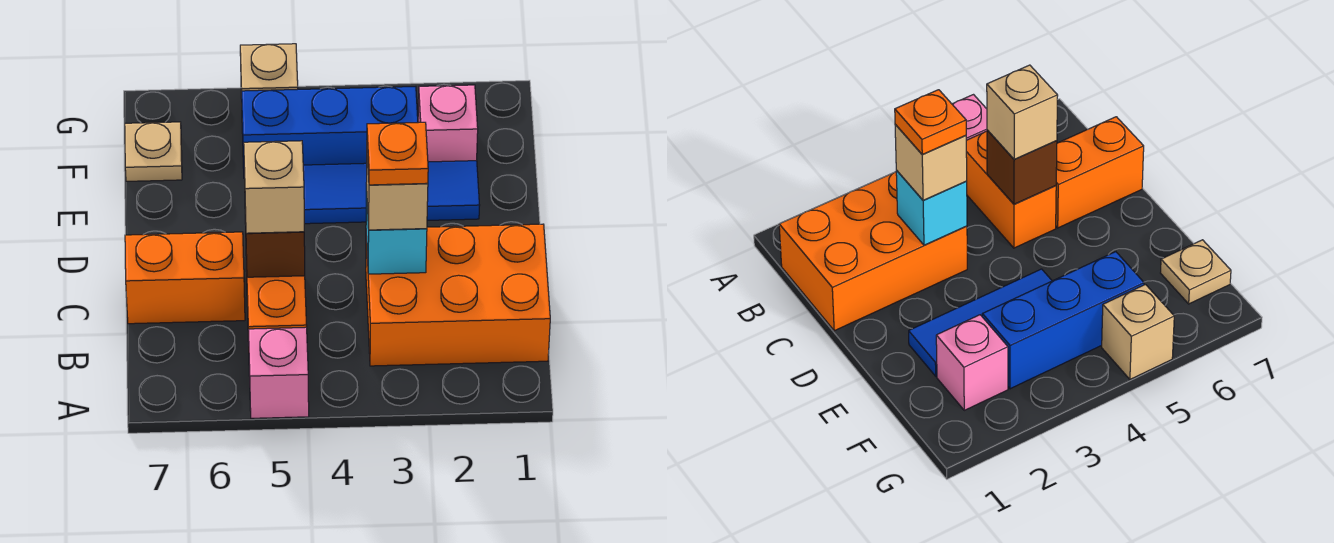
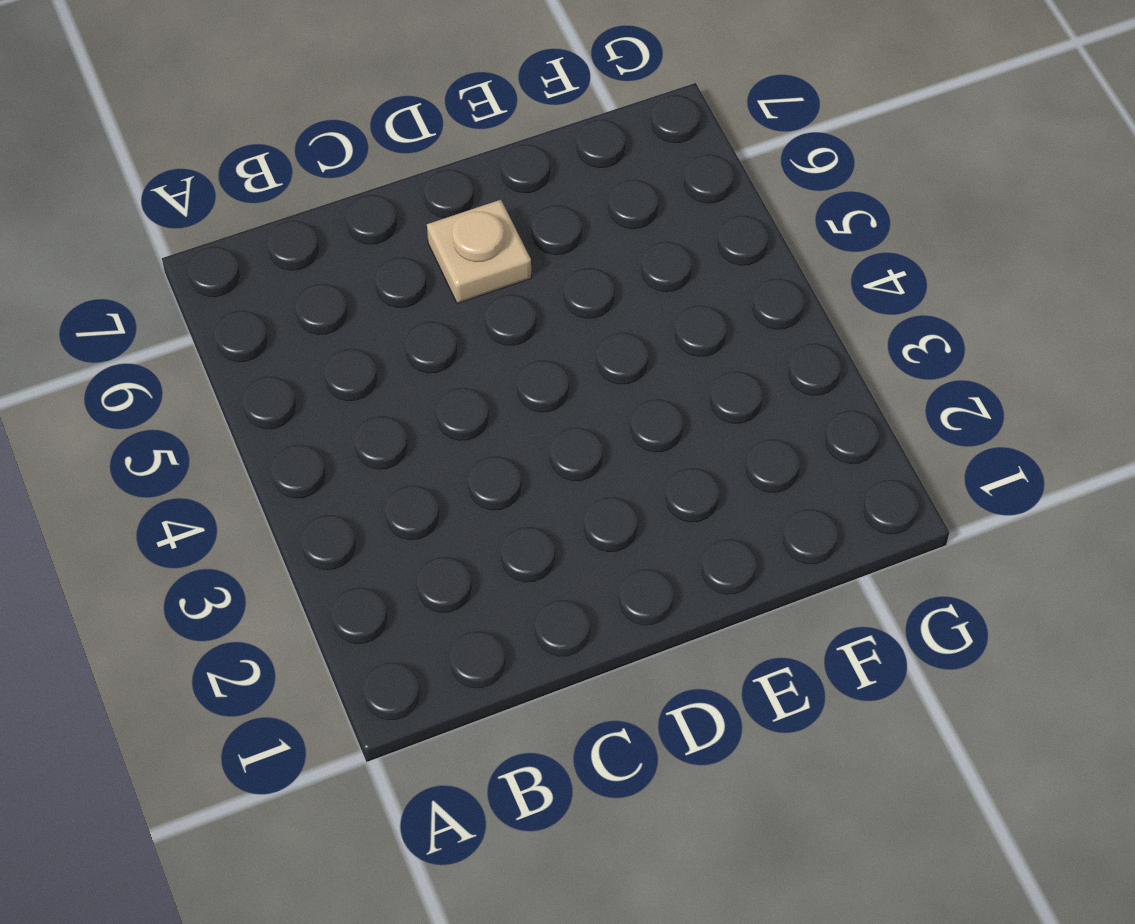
tan 1x1 plate [427,200,531,304] -> tan 1x1 plate moved to [125,122,182,181]
none -> pink 1x1 brick [248,327,309,418]
none -> orange 2x3 brick [366,224,550,366]
none -> orange 1x2 brick [246,261,307,341]

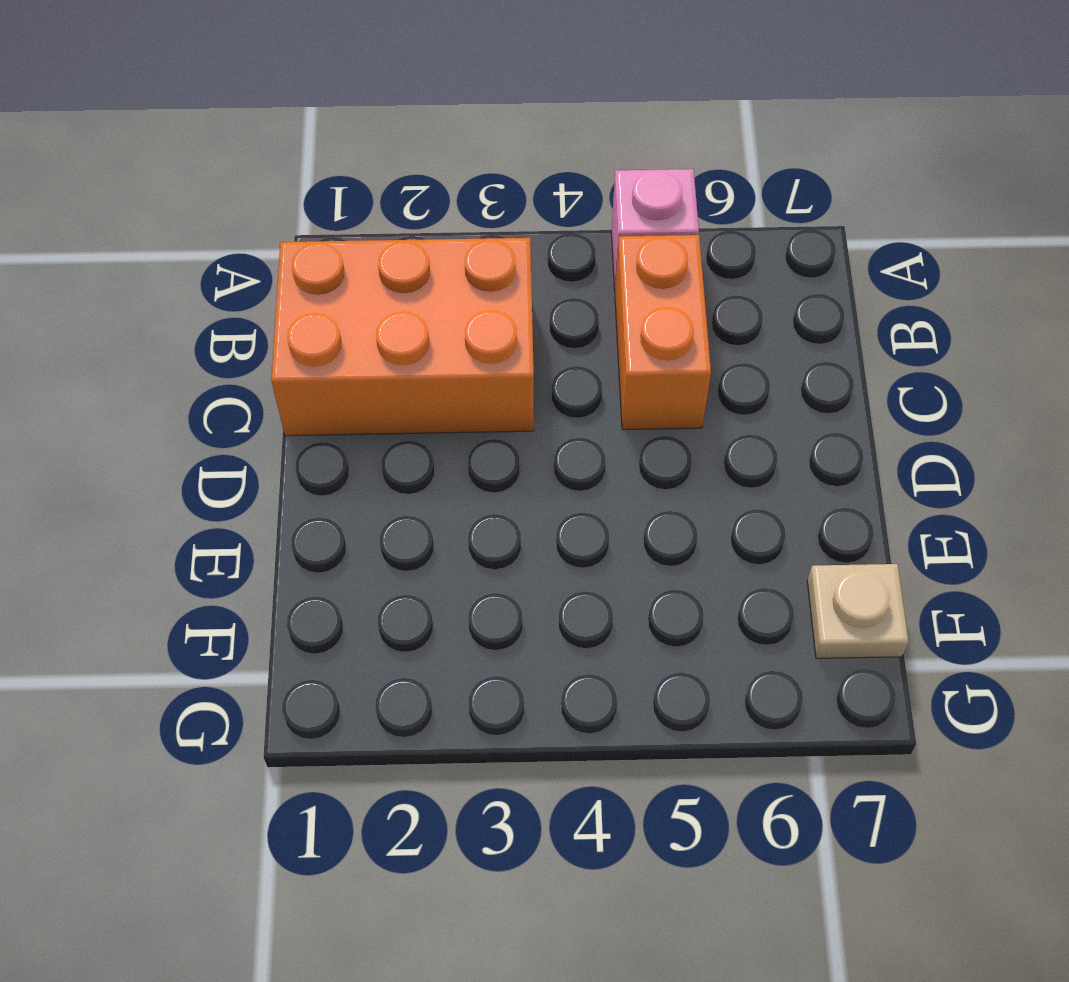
none -> orange 1x2 brick [125,232,245,324]
none -> blue 1x3 tile [303,161,480,224]
none -> pink 1x1 brick [418,85,478,162]

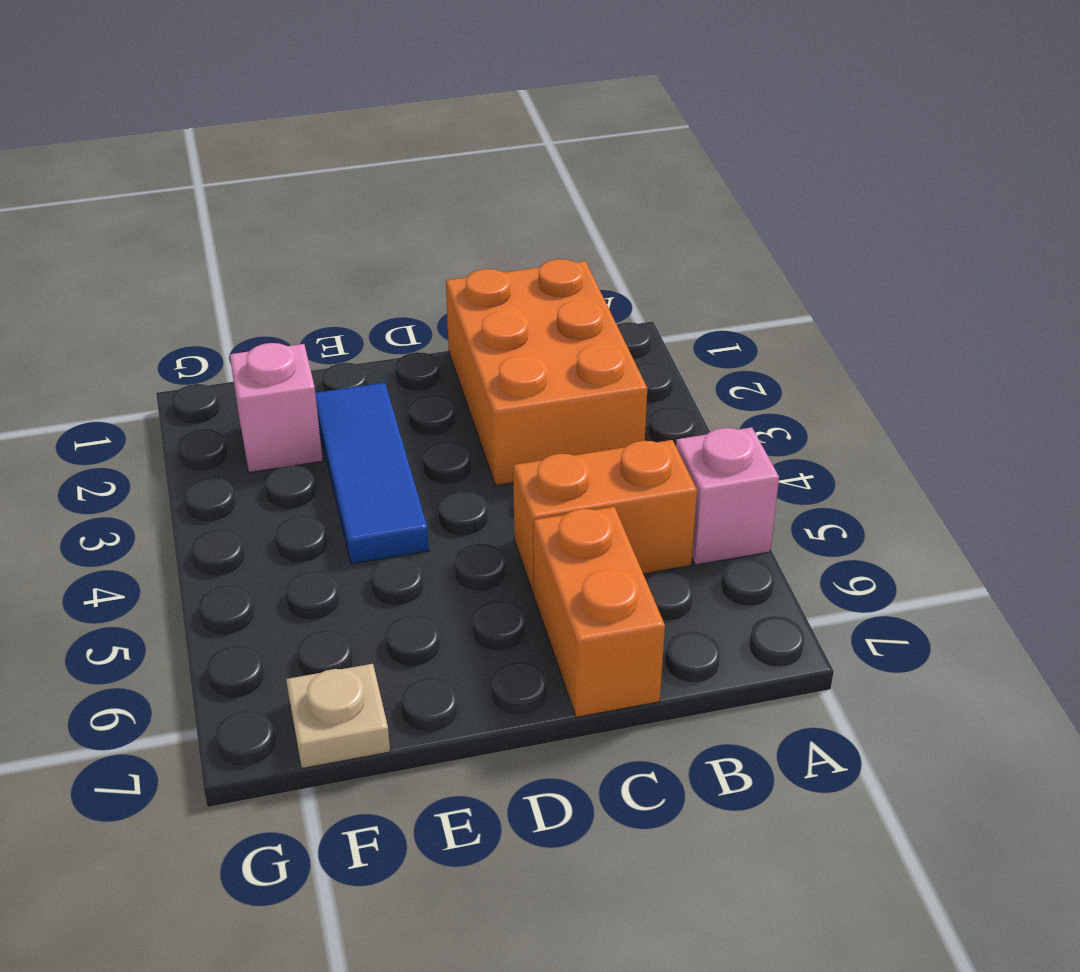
none -> blue 1x3 brick [242,87,418,178]
none -> tan 1x1 brick [240,44,298,99]
none -> cyan 1x1 brick [366,185,427,274]

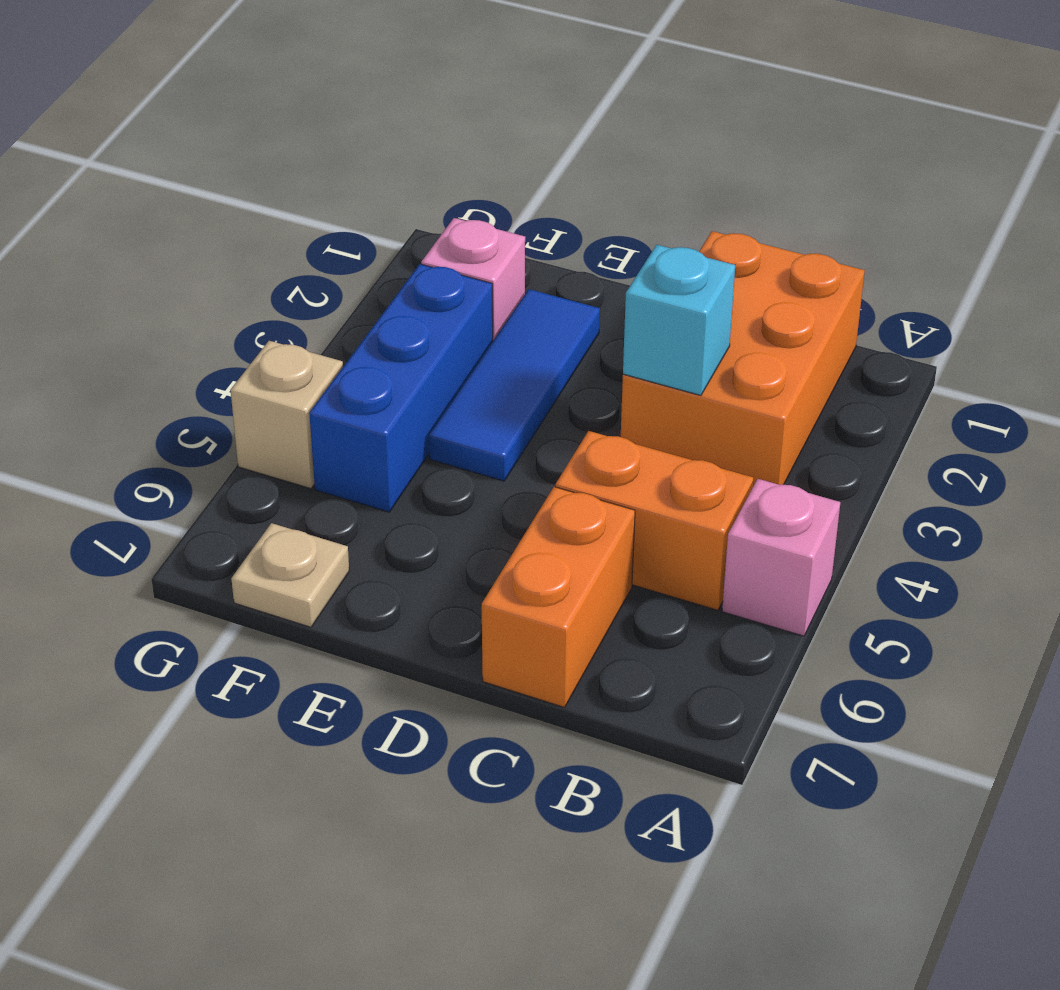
none -> brown 1x1 brick [245,215,305,277]
none -> tan 1x1 brick [366,153,428,230]
none -> tan 1x1 brick [244,141,304,233]

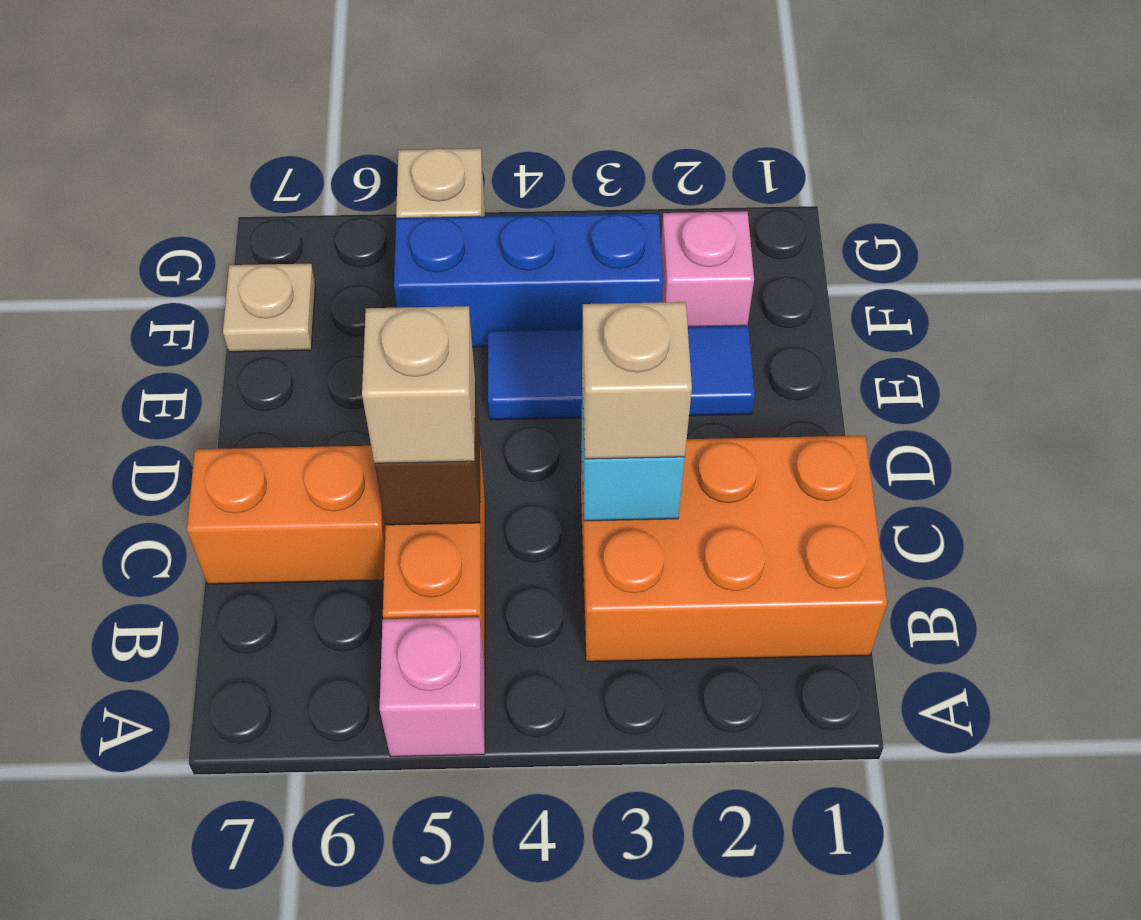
none -> orange 1x1 plate [367,122,428,185]

